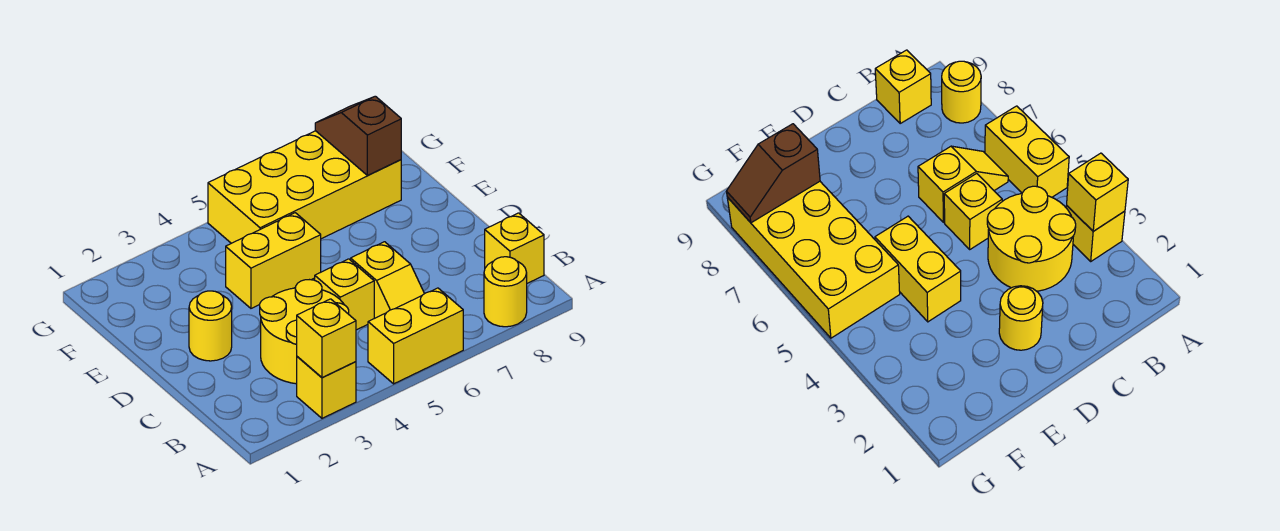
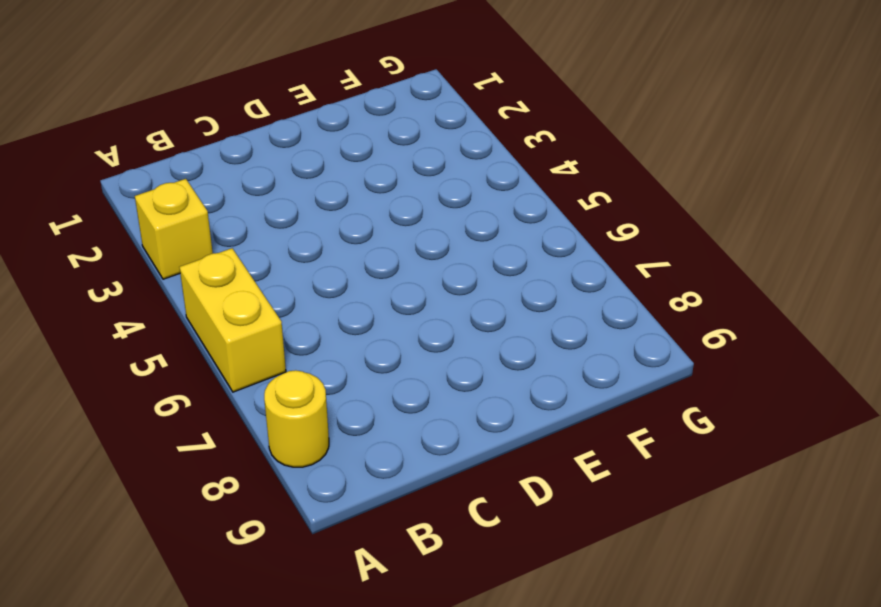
none -> yellow 2x2 round brick [260,280,349,384]
none -> yellow 1x2 slope [351,242,424,318]
none -> yellow 1x1 brick [485,213,544,283]

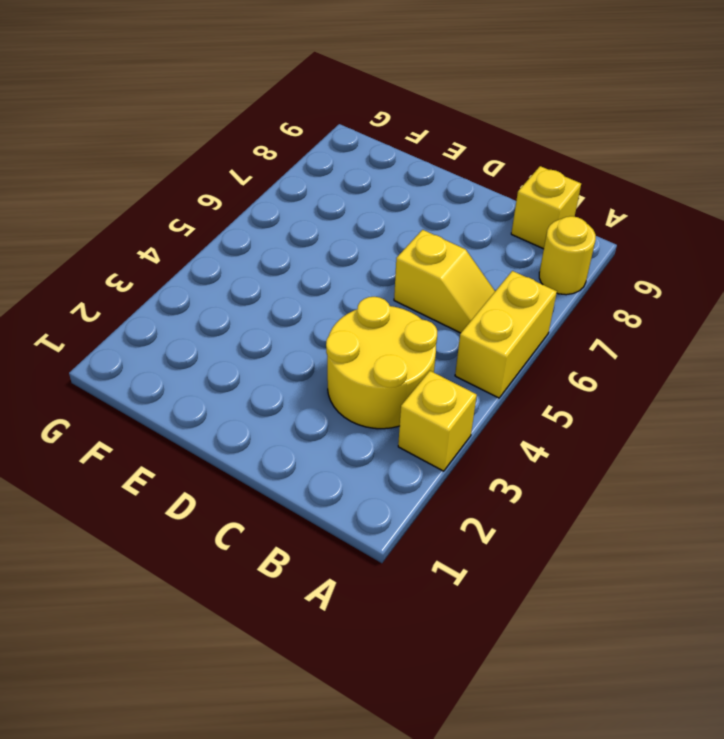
none -> yellow 1x1 brick [315,259,374,330]
none -> yellow 1x1 round brick [189,291,232,361]
none -> yellow 1x2 brick [226,213,321,308]

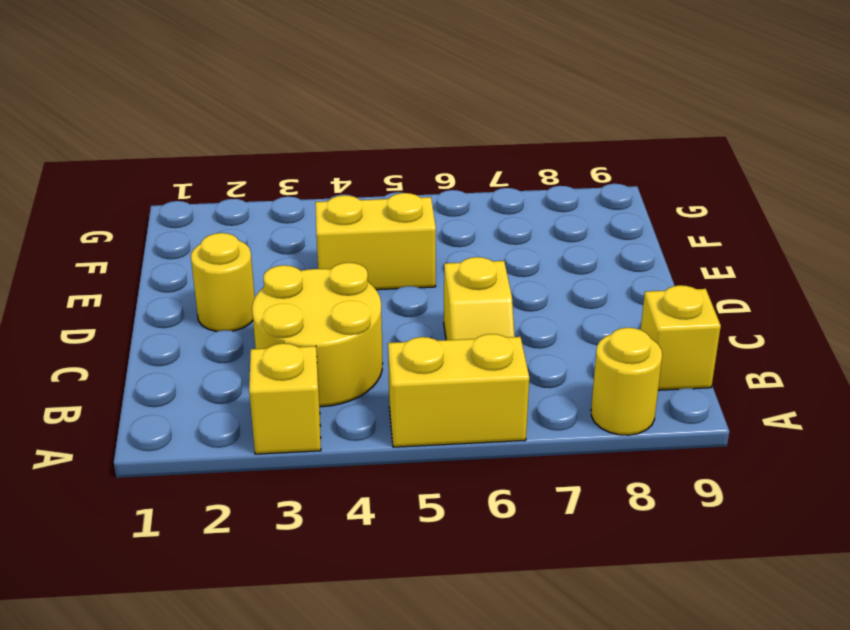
none -> yellow 1x1 brick [315,259,374,330]
none -> yellow 2x4 brick [208,131,401,243]
none -> yellow 1x1 brick [297,299,356,378]

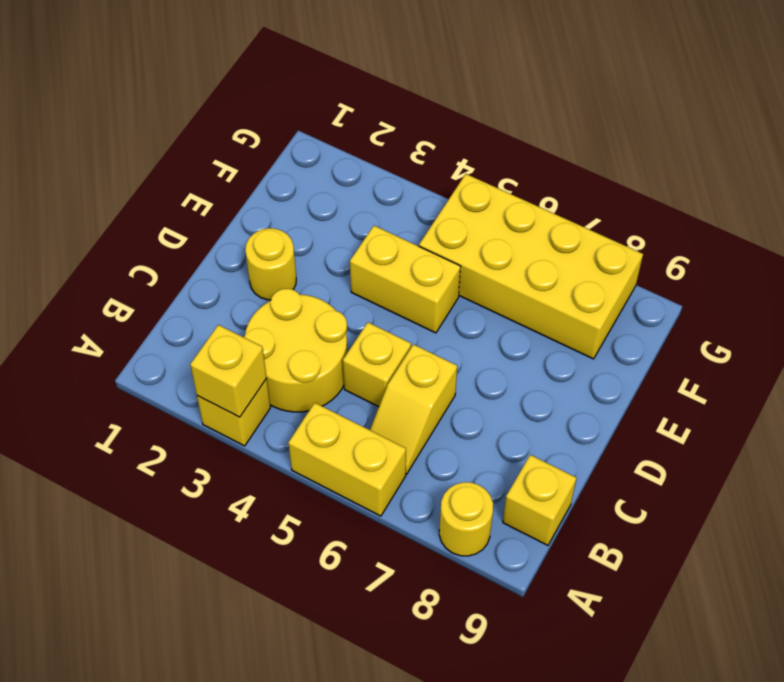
none -> brown 1x2 slope [315,96,401,175]

